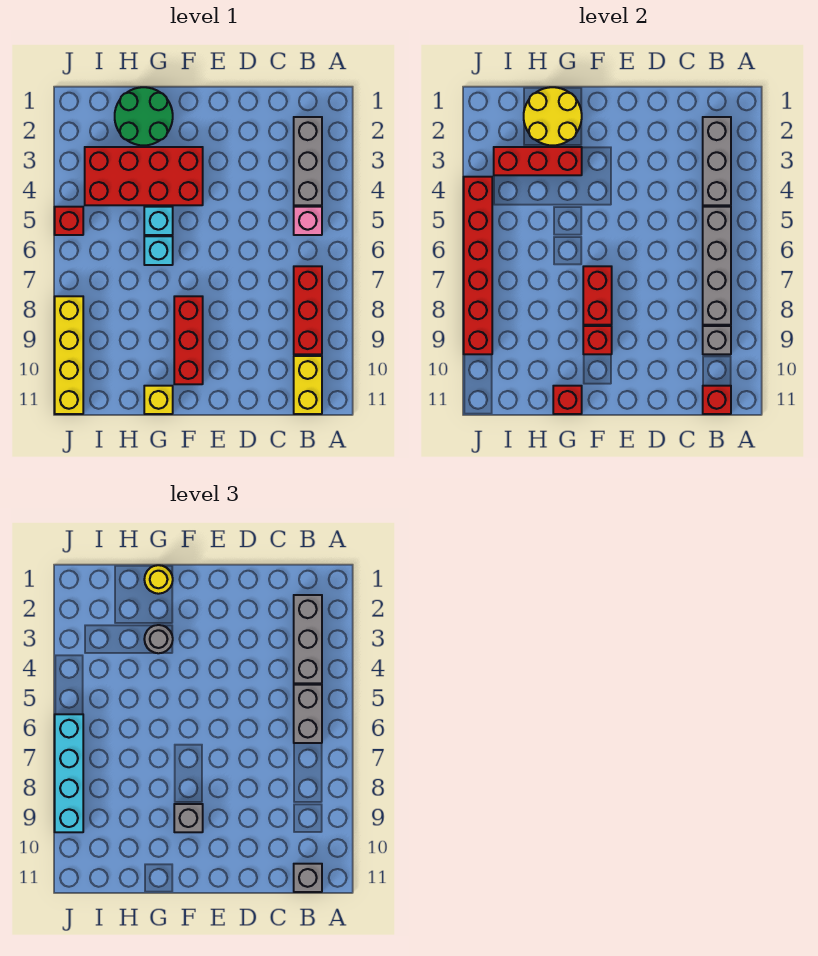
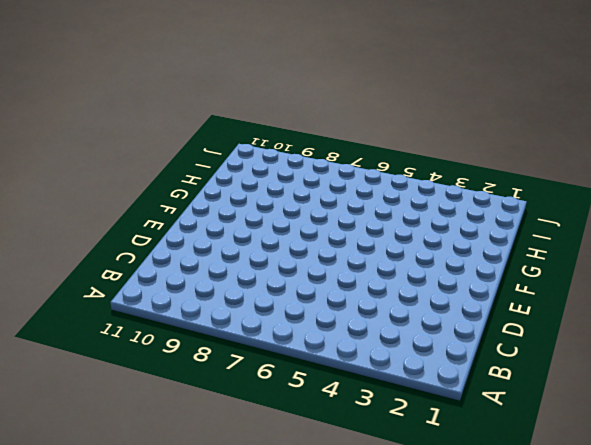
none -> grey 1x3 brick [294,117,322,205]
none -> pink 1x1 brick [294,207,322,235]
none -> red 1x3 brick [294,266,322,354]

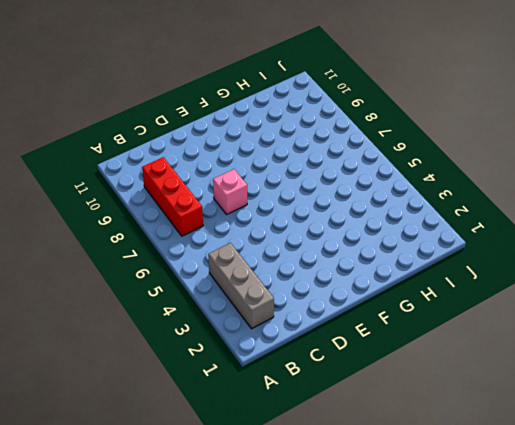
pink 1x1 brick [213,169,247,214] -> pink 1x1 brick moved to [294,207,322,235]
none -> yellow 1x2 brick [294,356,322,414]
none -> red 2x4 brick [85,147,203,205]
none -> red 1x3 brick [174,296,203,384]

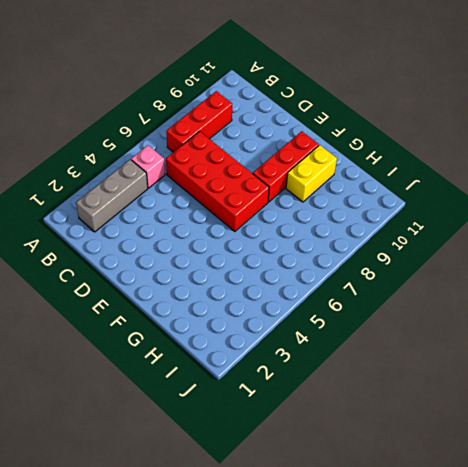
red 2x4 brick [166,131,269,232] -> red 2x4 brick moved to [85,147,203,205]
yellow 1x2 brick [286,145,337,202] -> yellow 1x2 brick moved to [294,356,322,414]
none -> green 2x2 round brick [115,87,173,146]
none -> cyan 1x1 brick [144,207,173,235]
none -> cyan 1x1 brick [144,236,173,265]

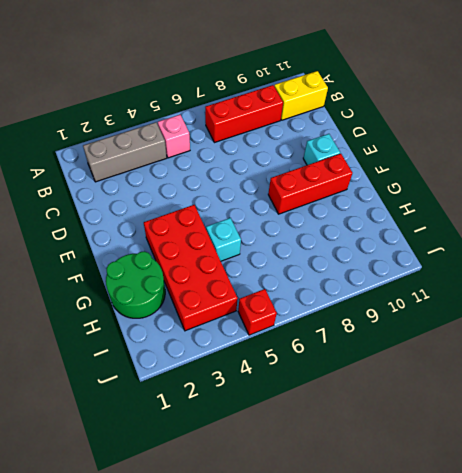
cyan 1x1 brick [303,134,340,165] -> cyan 1x1 brick moved to [144,236,173,265]
none -> yellow 1x1 brick [144,386,173,414]
none -> yellow 1x4 brick [55,296,83,414]
none -> grey 1x3 brick [703,117,731,205]

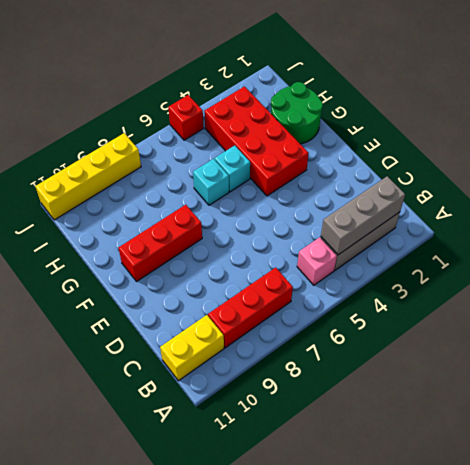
none -> yellow 1x1 brick [144,386,173,414]
none -> grey 1x4 brick [703,207,731,325]
none -> grey 1x1 brick [703,326,731,354]

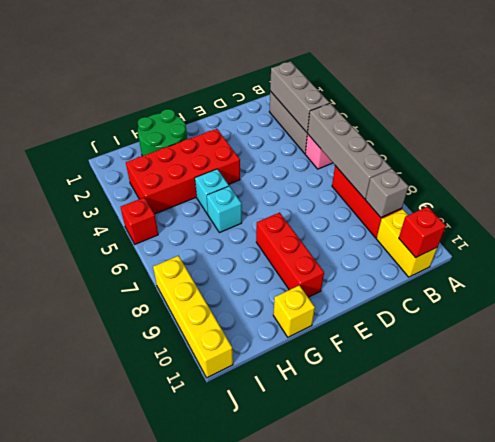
none -> red 1x2 brick [583,266,612,325]
none -> red 1x1 brick [583,326,612,354]
none -> yellow 2x2 round brick [524,87,582,146]

